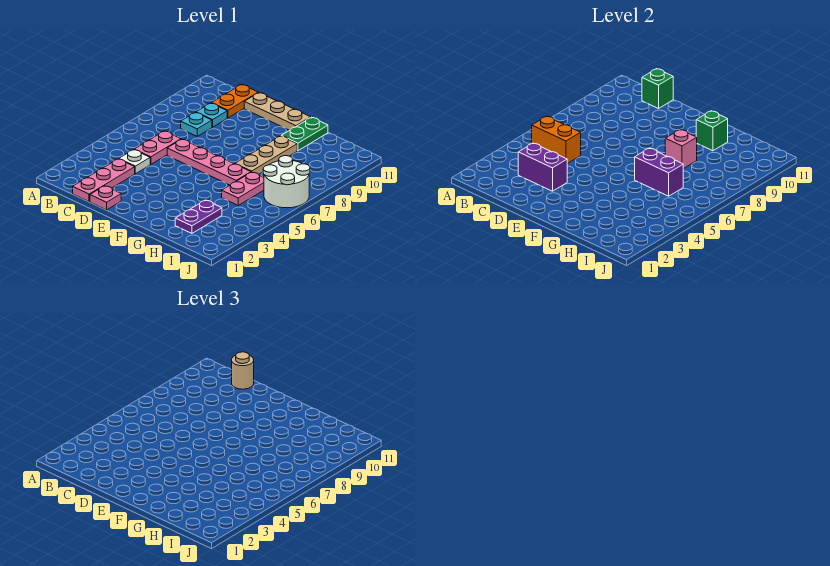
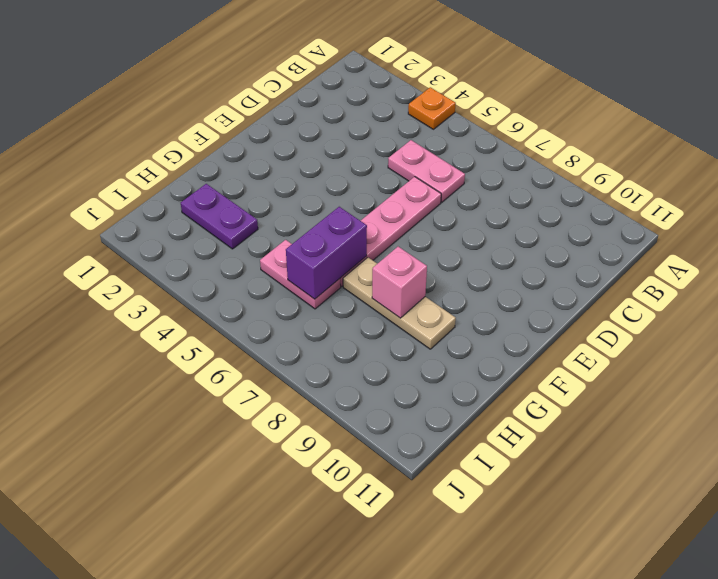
orange 1x1 plate [408,87,456,129] -> none
none -> pink 1x3 plate [73,159,135,202]
none -> white 1x1 plate [119,150,150,174]
none -> cyan 1x1 plate [181,112,212,136]

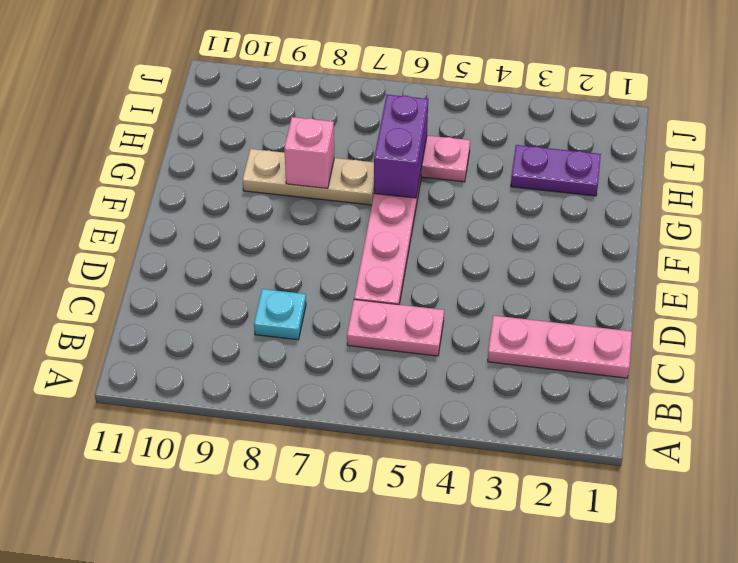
none -> white 1x1 plate [119,150,150,174]
none -> cyan 1x1 plate [196,103,227,127]
none -> orange 1x2 plate [211,84,258,118]

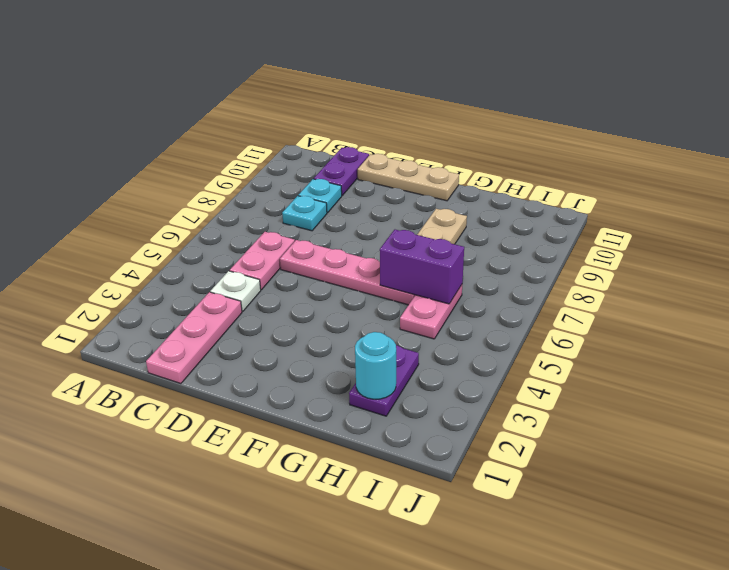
purple 1x2 plate [314,147,369,195] -> orange 1x2 plate [211,84,258,118]
cyan 1x1 round brick [355,332,396,399] -> none
none -> pink 1x1 plate [90,186,121,210]
none -> green 1x2 plate [282,117,328,151]
none -> white 2x2 round brick [263,156,310,208]

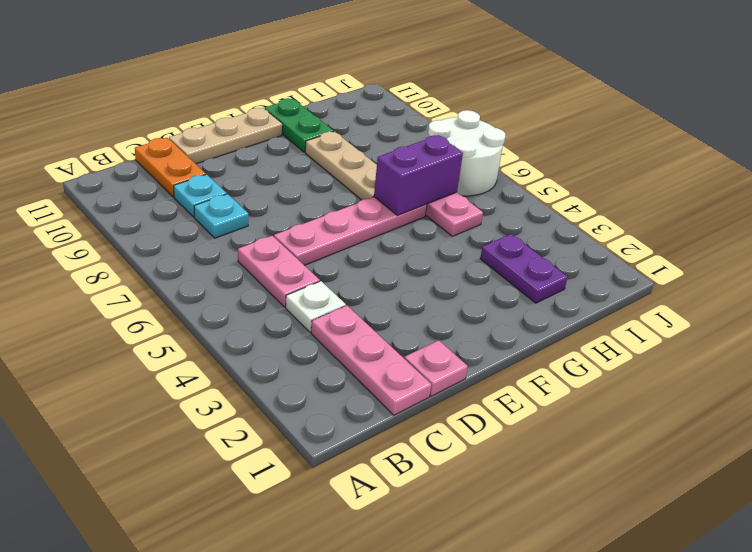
none -> orange 1x2 brick [532,116,581,164]
none -> purple 1x2 brick [518,143,567,191]
none -> green 1x1 brick [642,69,673,109]

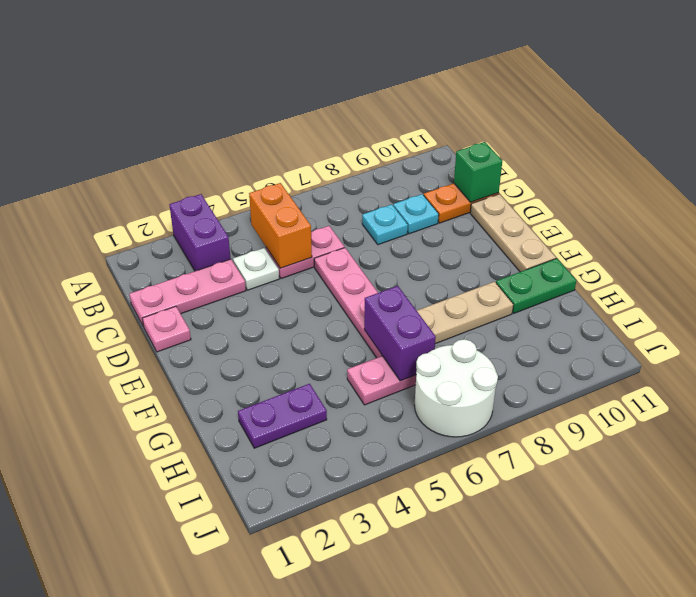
purple 1x2 brick [169,194,231,271] -> purple 1x2 brick moved to [518,143,567,191]
none -> pink 1x1 brick [665,129,697,169]
none -> green 1x1 brick [696,111,728,151]
none -> tan 1x1 round brick [232,352,254,389]

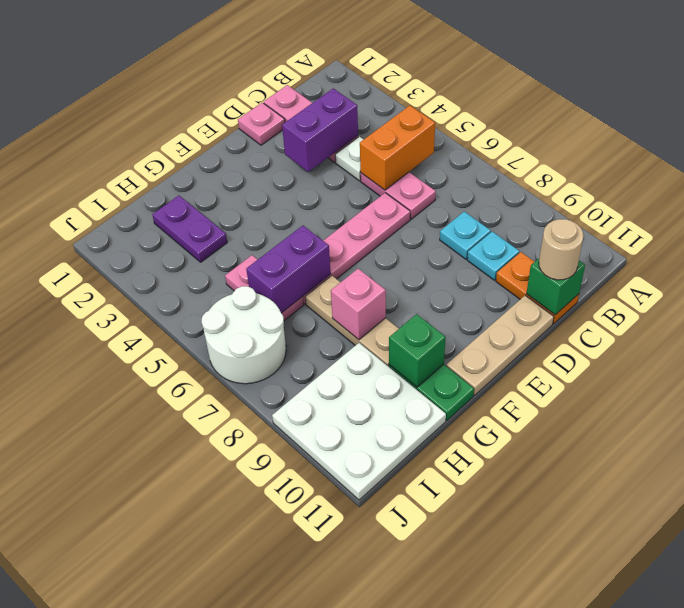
white 3x3 plate [272,343,446,500] -> none

